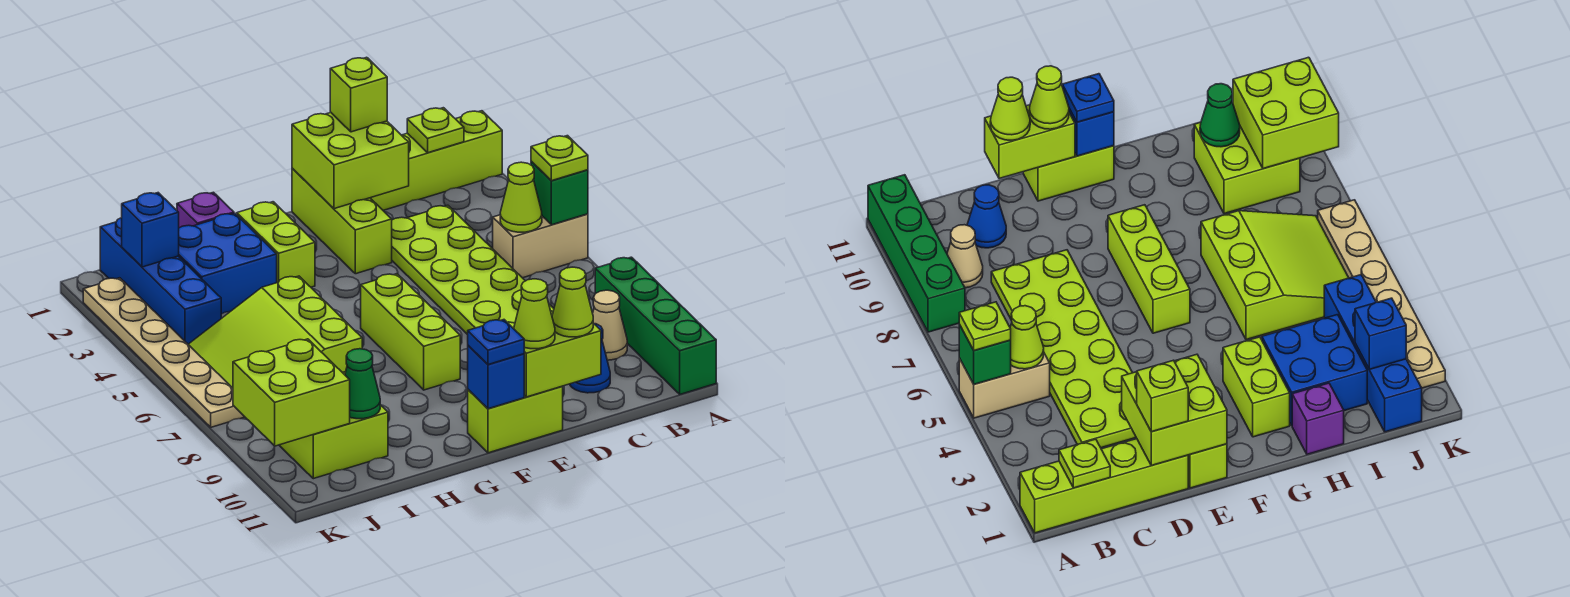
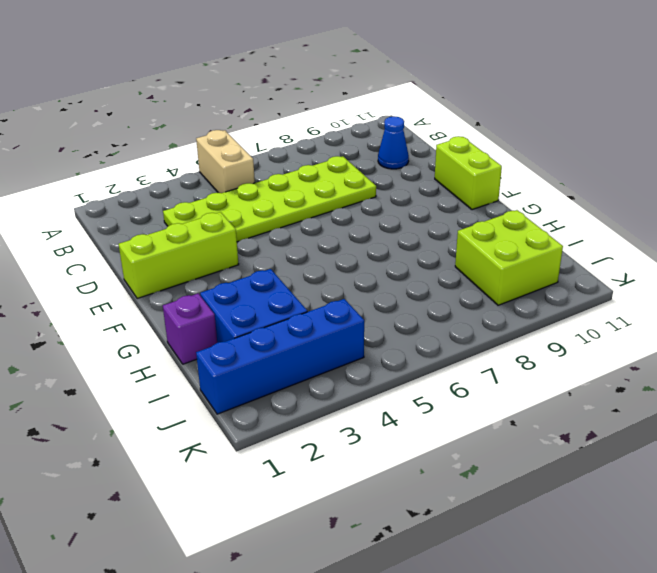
none -> lime 1x4 brick [371,111,502,210]
none -> green 1x4 brick [595,257,716,394]
none -> tan 1x1 cone [593,290,627,360]
none -> lime 1x3 brick [361,274,460,390]

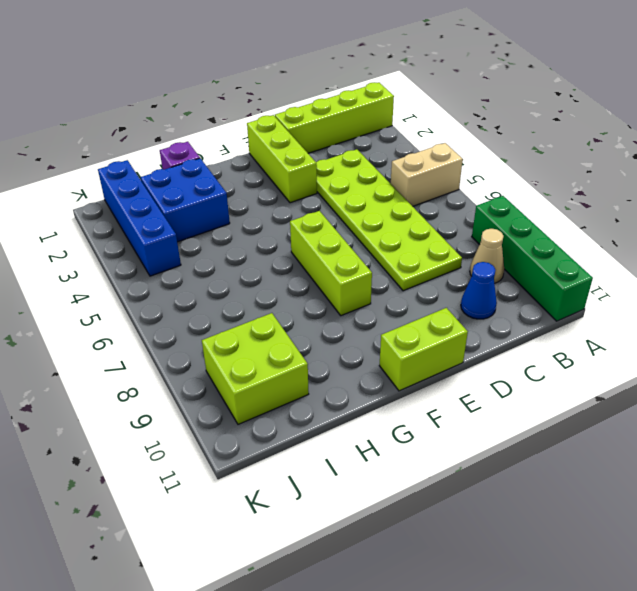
none -> lime 1x2 brick [237,202,315,287]
none -> lime 3x3 slope [188,276,362,388]
none -> tan 1x6 plate [83,278,244,427]
none -> green 1x1 brick [531,162,588,225]

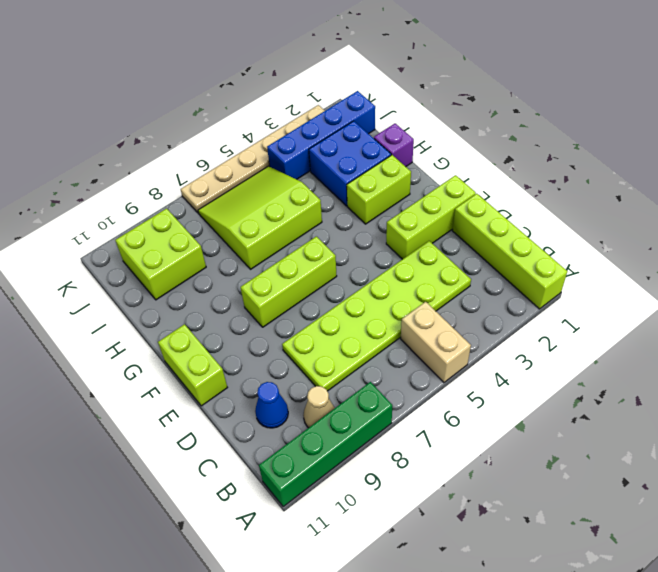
none -> green 1x1 brick [531,162,588,225]
none -> lime 1x1 plate [407,108,464,153]
none -> lime 1x1 cone [500,162,542,232]
none -> lime 2x2 brick [292,113,409,209]

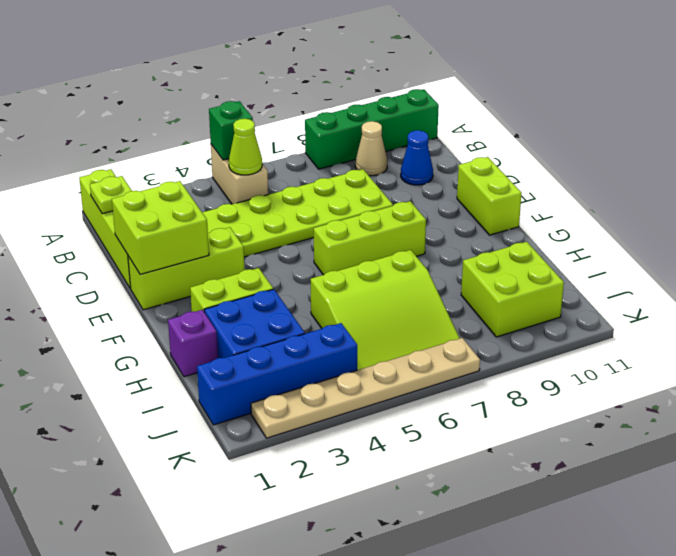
none -> lime 1x2 brick [524,323,601,397]
none -> blue 1x1 brick [468,346,524,409]
none -> green 1x1 cone [345,349,380,419]
none -> blue 1x1 brick [122,193,179,267]

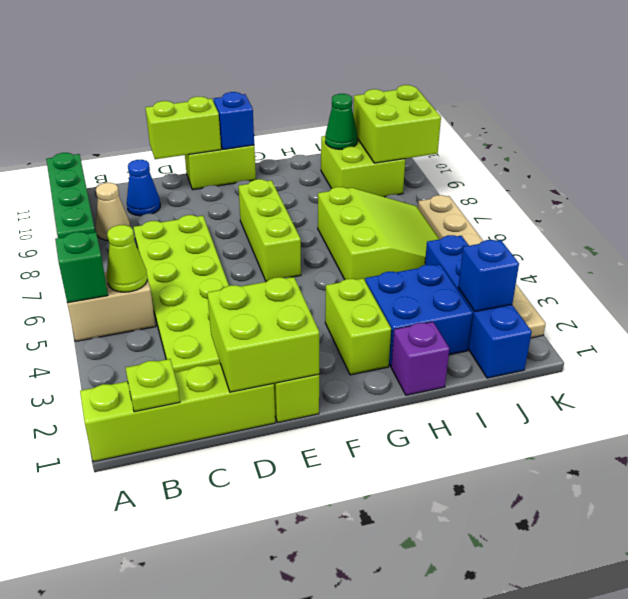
none -> lime 1x1 plate [531,136,588,181]
none -> lime 1x1 brick [330,57,387,132]
none -> lime 1x1 cone [552,267,593,337]
none -> lime 1x1 cone [514,279,555,349]

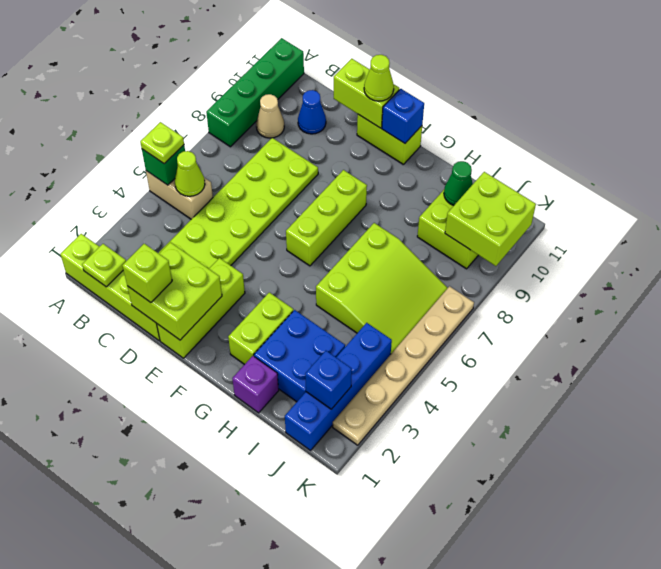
none -> lime 1x1 cone [552,267,593,337]
none -> blue 1x1 plate [468,320,524,365]

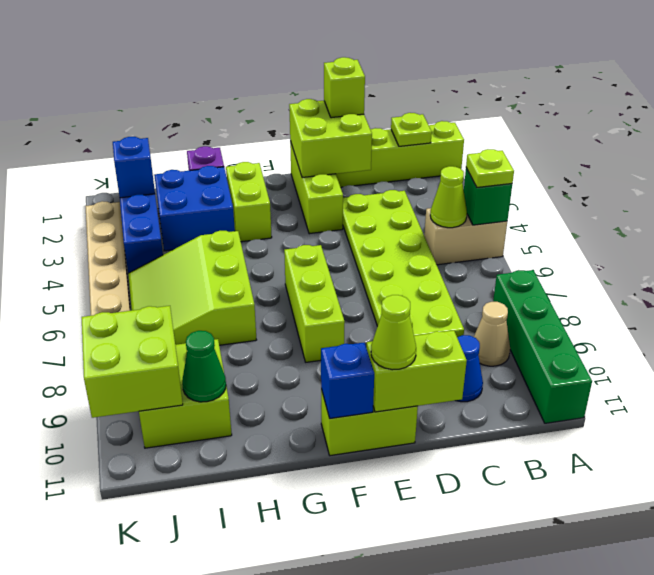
none -> lime 1x1 cone [552,267,593,337]
none -> blue 1x1 plate [468,320,524,365]

